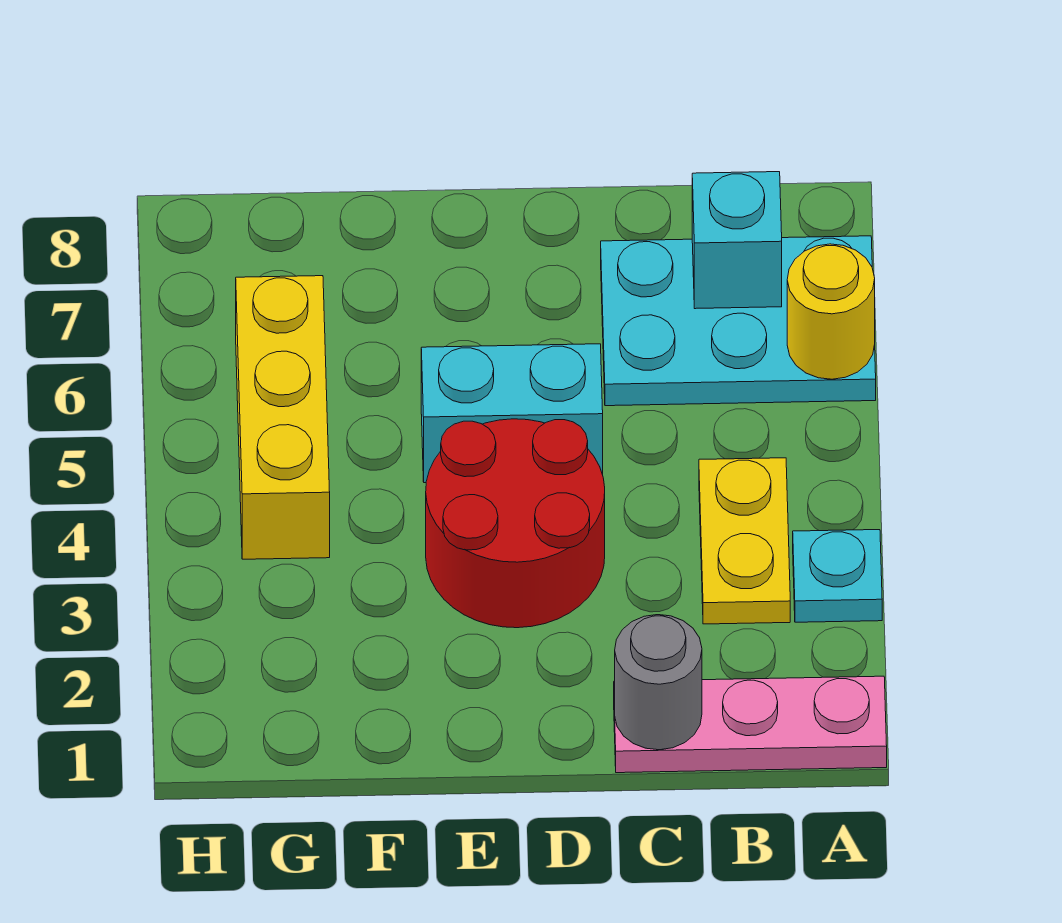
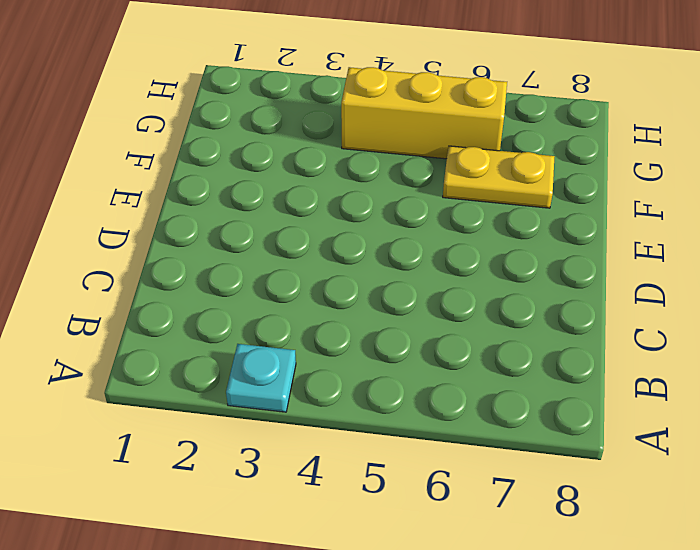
yellow 1x2 plate [443,146,555,208] -> yellow 1x2 plate moved to [699,458,790,624]
none -> pink 1x3 plate [614,676,887,773]
none -> cyan 2x3 plate [601,236,876,406]

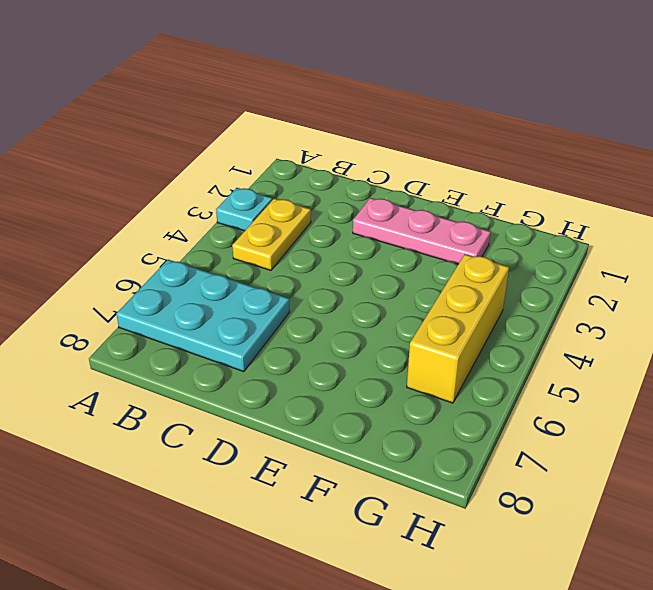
pink 1x3 plate [353,198,491,264] -> pink 1x3 plate moved to [614,676,887,773]
none -> red 2x2 round brick [426,419,605,628]
none -> cyan 1x2 brick [421,344,603,483]

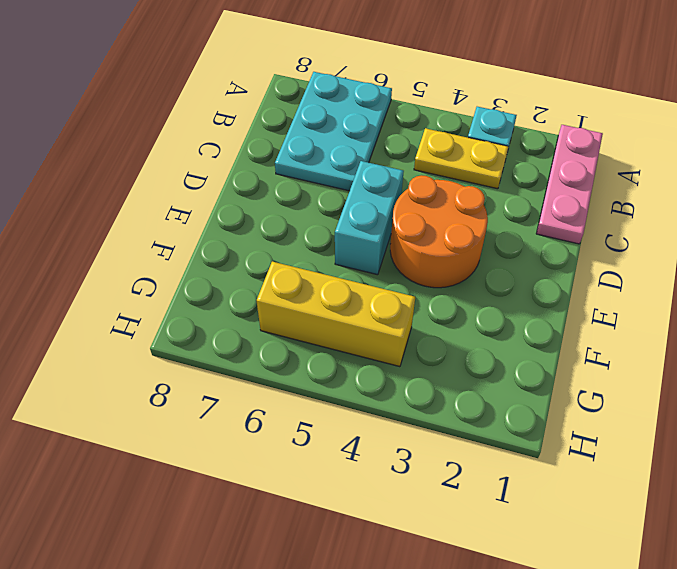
orange 2x2 round brick [390,175,488,288] -> red 2x2 round brick [426,419,605,628]
none -> yellow 1x1 round brick [787,244,875,379]
none -> cyan 1x1 brick [692,172,782,309]

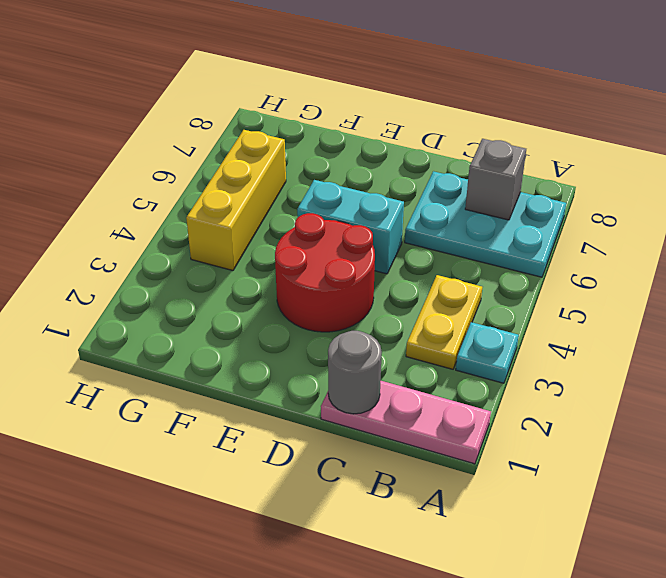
grey 1x1 brick [465,139,526,220] -> cyan 1x1 brick [692,172,782,309]
none -> yellow 1x1 round brick [787,244,875,379]

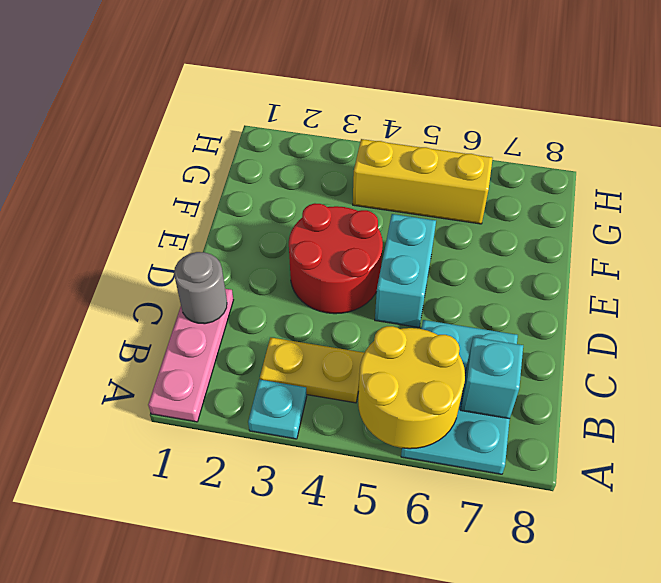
yellow 2x2 round brick [358,326,465,449] -> yellow 1x1 round brick [787,244,875,379]

